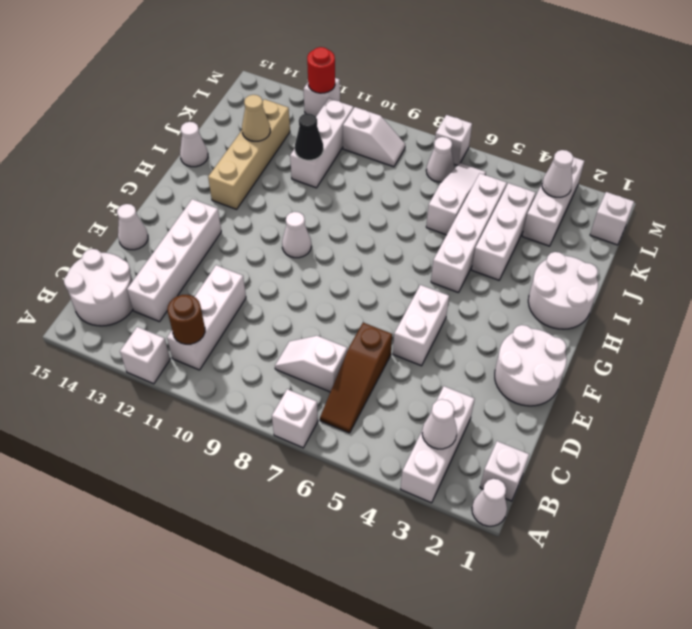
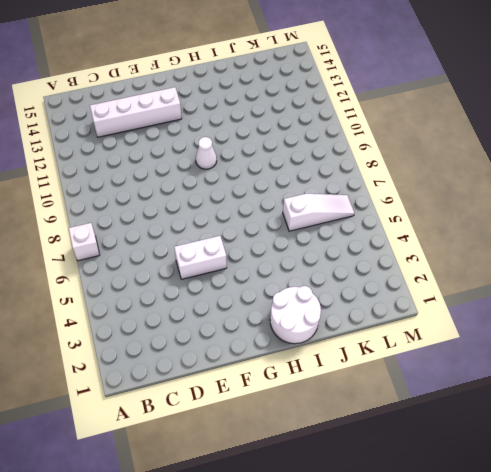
none -> white 1x1 cone [472,479,507,526]
none -> white 1x3 brick [401,386,474,503]
none -> white 1x1 brick [120,327,170,384]
none -> white 1x1 brick [480,441,529,501]

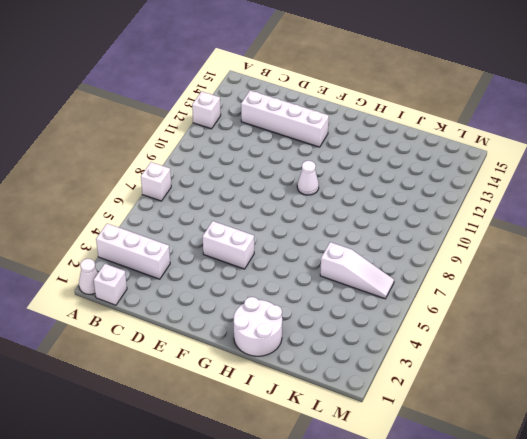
none -> brown 1x3 slope [320,323,392,433]
none -> white 1x3 brick [167,265,246,370]
none -> white 2x2 round brick [64,249,133,326]
none -> white 1x2 slope [275,336,347,392]

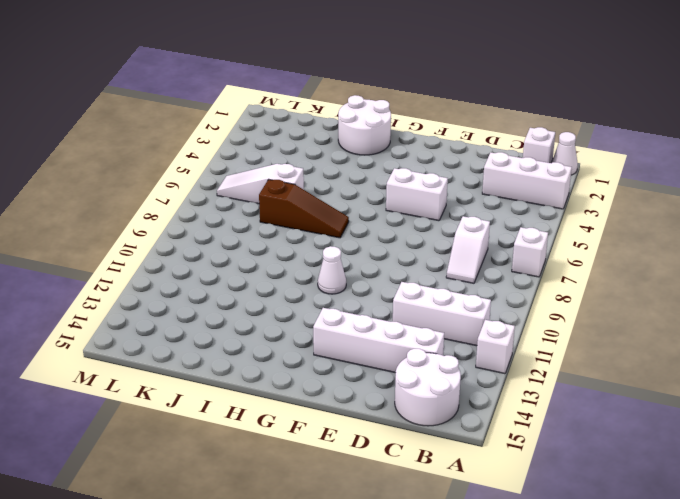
brown 1x3 slope [259,179,349,238] -> brown 1x3 slope moved to [320,323,392,433]
none -> white 2x2 round brick [495,325,567,406]
none -> white 1x1 cone [117,204,148,250]
none -> white 1x4 brick [431,173,507,293]
none -> tan 1x4 brick [208,99,290,209]

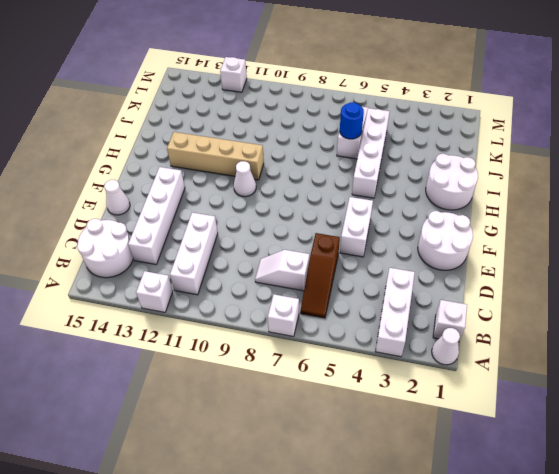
tan 1x4 brick [167,132,264,180] -> tan 1x4 brick turned to [208,99,290,209]
blue 1x1 round brick [340,102,364,139] -> none
none -> white 1x3 brick [472,183,536,280]
none -> white 1x1 cone [180,122,208,167]
none -> white 1x3 brick [290,98,353,188]
none -> white 1x3 brick [522,157,584,246]

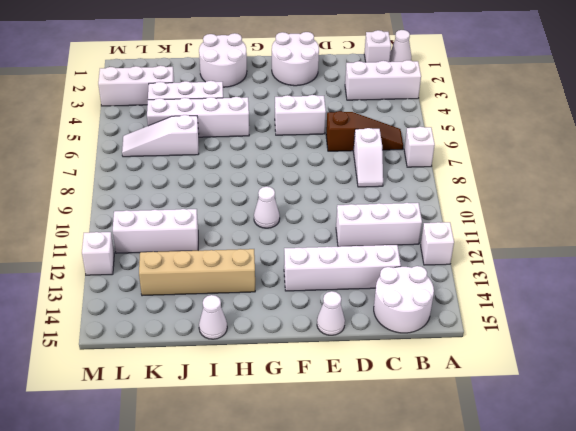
none -> white 1x1 brick [590,192,634,245]
none -> white 1x1 cone [426,137,454,182]
none -> white 1x2 slope [343,107,405,167]
none -> white 1x1 brick [435,115,472,165]

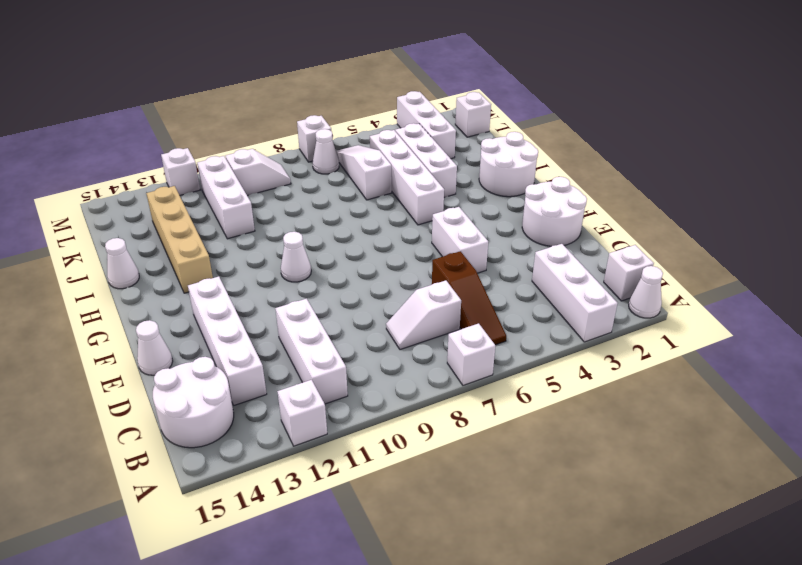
none -> white 1x1 cone [422,399,457,449]
none -> brown 1x1 round brick [167,295,205,344]
none -> black 1x1 cone [295,113,323,160]
none -> tan 1x1 cone [242,95,270,141]

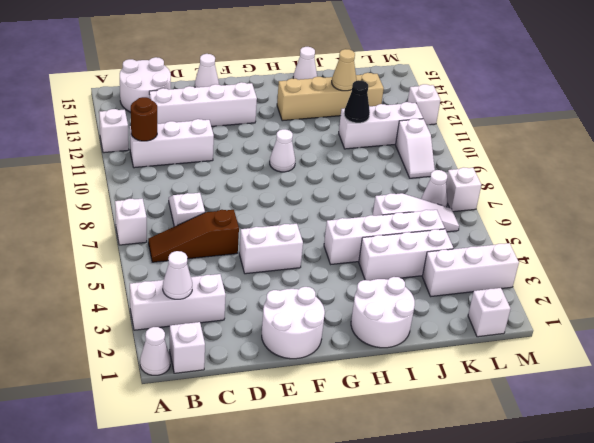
none -> white 1x1 cone [542,150,573,197]
none -> red 1x1 round brick [307,47,335,93]

